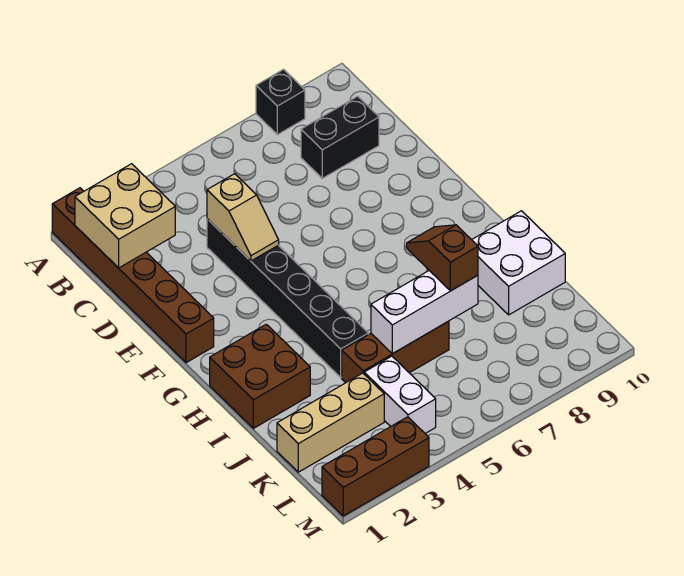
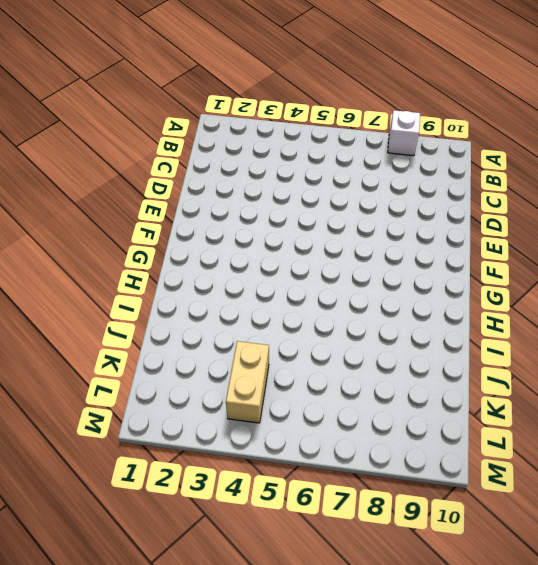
white 1x1 brick [388,110,420,156] -> black 1x1 brick [256,69,305,135]
tan 1x2 brick [226,341,269,423] -> white 1x2 brick [364,356,436,433]
none -> brown 1x6 brick [52,188,214,363]
none -> black 1x2 brick [301,96,379,178]
none -> black 1x6 brick [207,219,368,377]

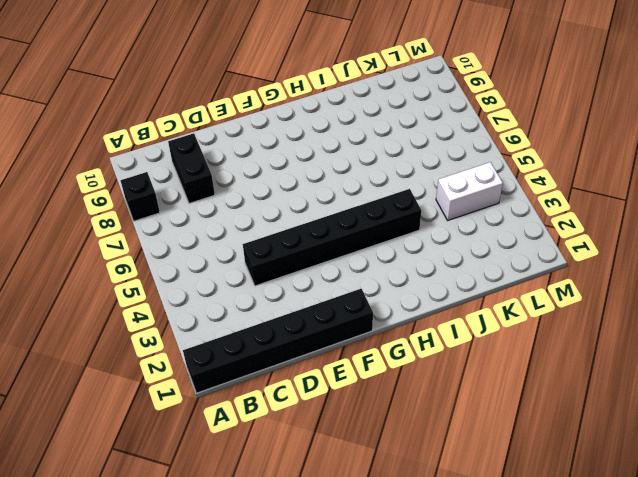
black 1x6 brick [183,289,373,393] -> brown 1x6 brick [52,188,214,363]
none -> brown 2x2 brick [210,324,310,428]
none -> white 2x2 brick [472,211,565,315]
none -> brown 1x3 brick [342,321,449,383]

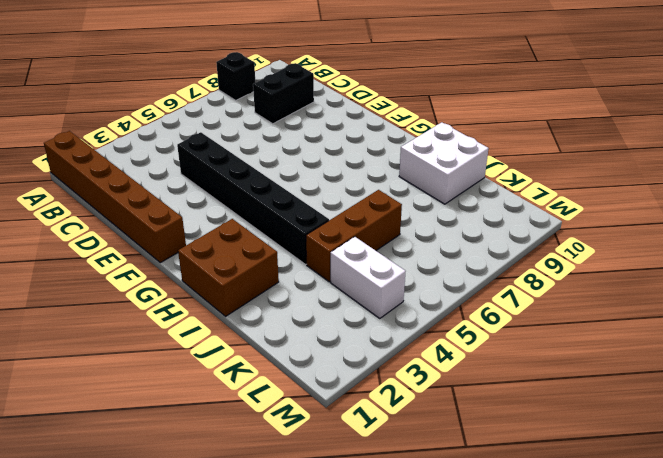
none -> tan 1x3 brick [277,373,384,472]
none -> brown 1x3 brick [322,417,429,516]
none -> tan 2x2 brick [75,164,175,268]

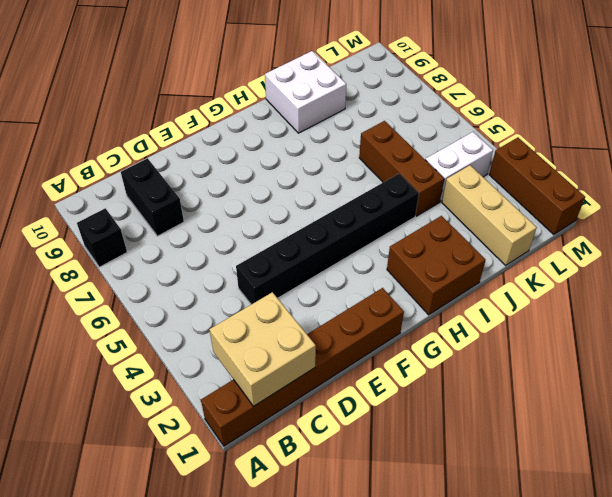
none -> tan 1x2 slope [207,174,279,261]
none -> white 1x3 brick [371,271,478,354]
none -> brown 1x2 slope [407,225,478,291]

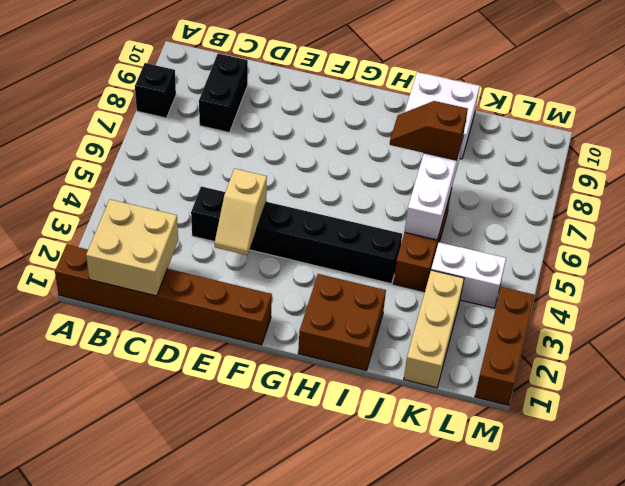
tan 1x2 slope [215,169,267,255] -> tan 1x2 slope turned to [207,174,279,261]

